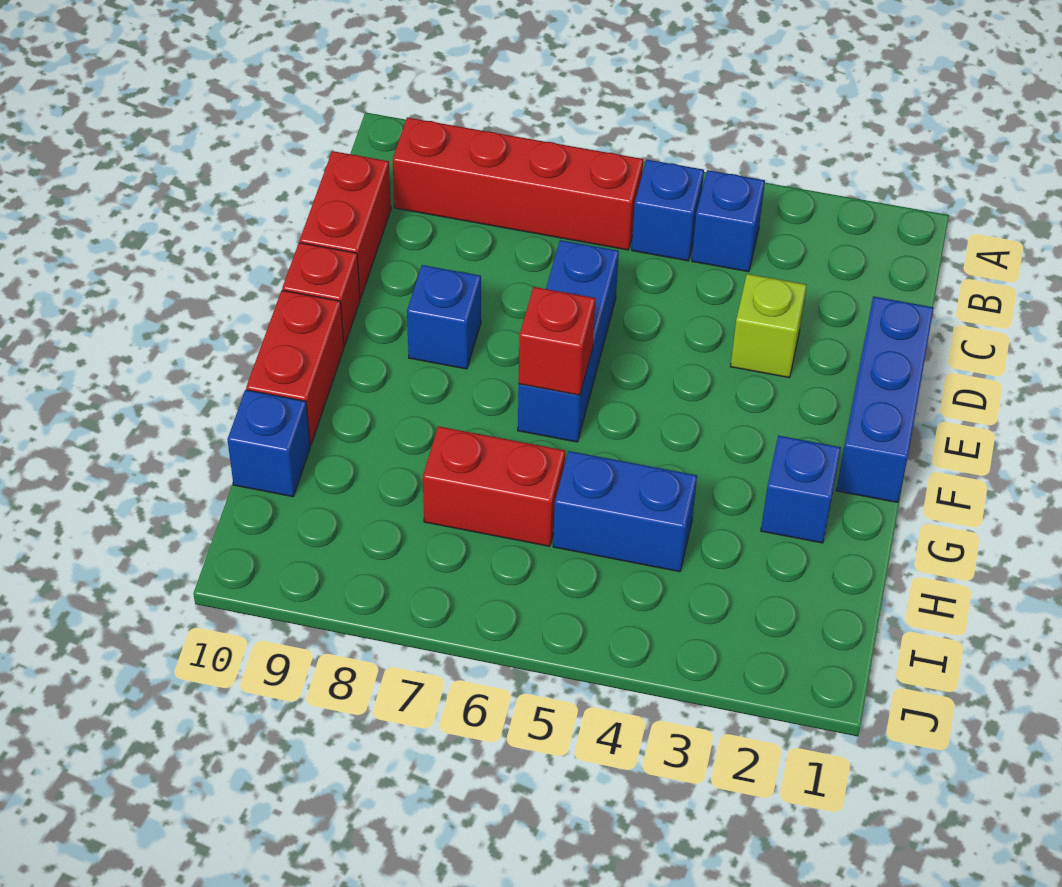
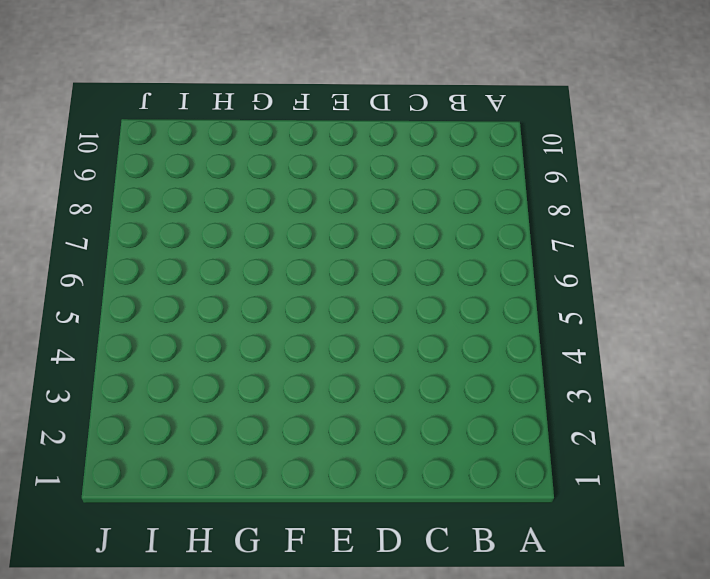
none -> blue 1x1 brick [692,170,765,272]
none -> blue 1x1 brick [632,160,704,261]
none -> red 1x4 brick [393,118,643,250]

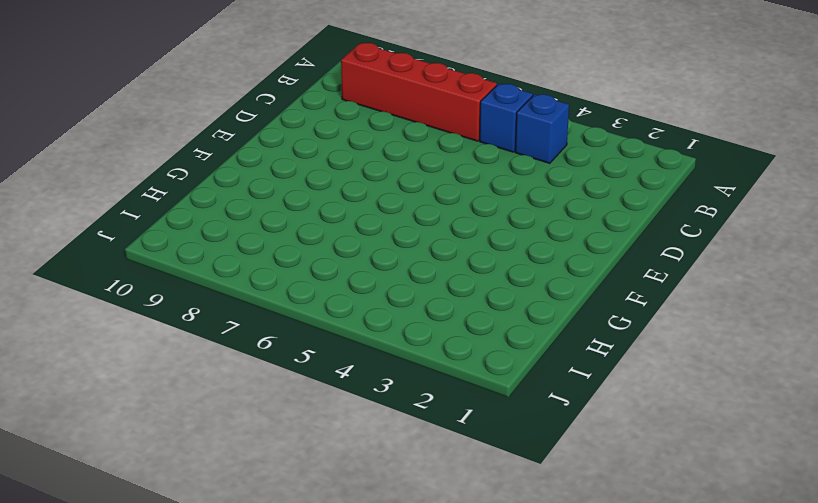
none -> red 1x2 brick [300,151,391,299]
none -> blue 1x3 brick [836,296,934,503]
none -> lime 1x1 brick [730,274,807,378]

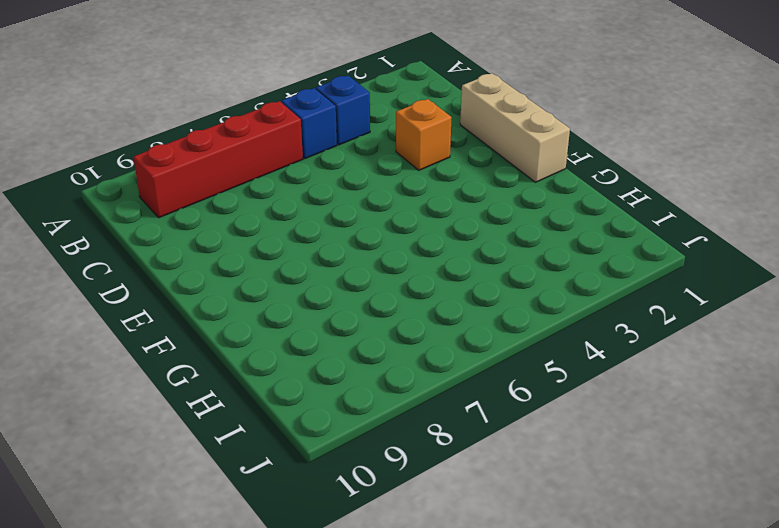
tan 1x3 brick [460,73,570,182] -> blue 1x3 brick [836,296,934,503]
orange 1x1 brick [396,99,452,170] -> lime 1x1 brick [730,274,807,378]
none -> red 1x2 brick [300,151,391,299]
none -> blue 1x3 brick [518,240,619,442]
none -> blue 1x1 brick [407,265,481,369]

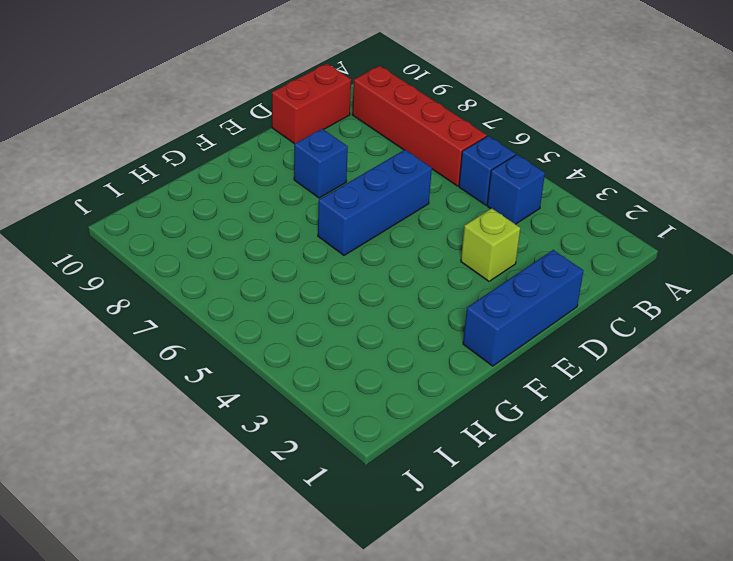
none -> red 1x1 brick [282,243,360,346]
none -> red 1x2 brick [246,290,344,445]
none -> blue 1x1 brick [761,435,841,543]

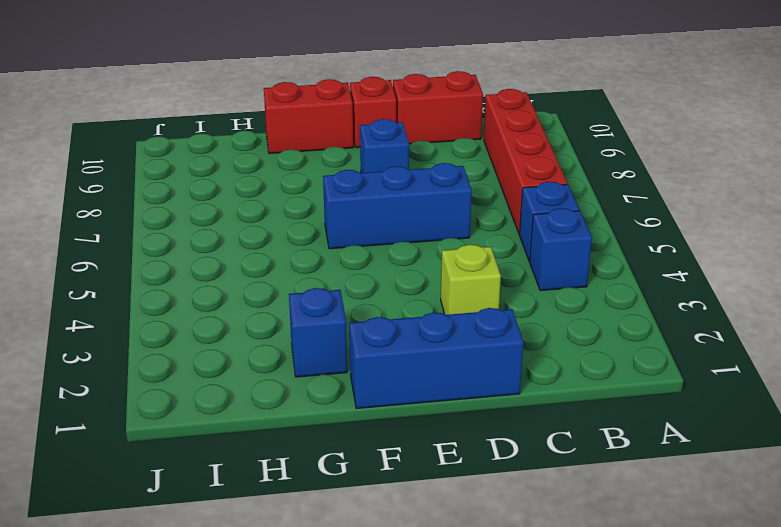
none -> blue 1x2 brick [553,451,697,572]
none -> red 1x2 brick [423,426,565,546]
none -> blue 1x1 brick [227,390,310,497]

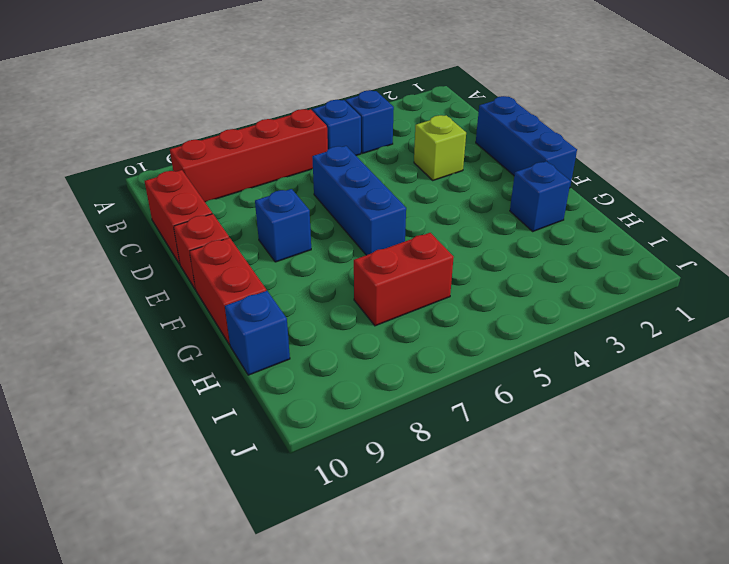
none -> blue 1x2 brick [553,451,697,572]
none -> red 1x1 brick [519,287,595,395]

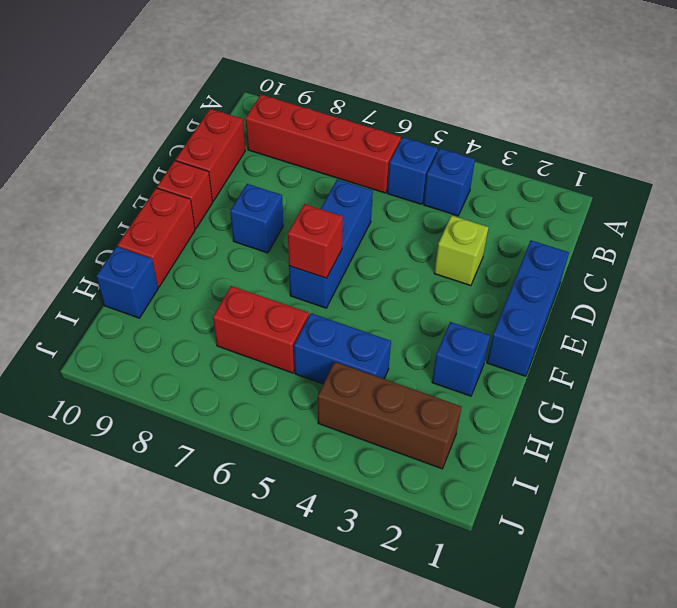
brown 1x3 brick [318,362,462,469] -> none

